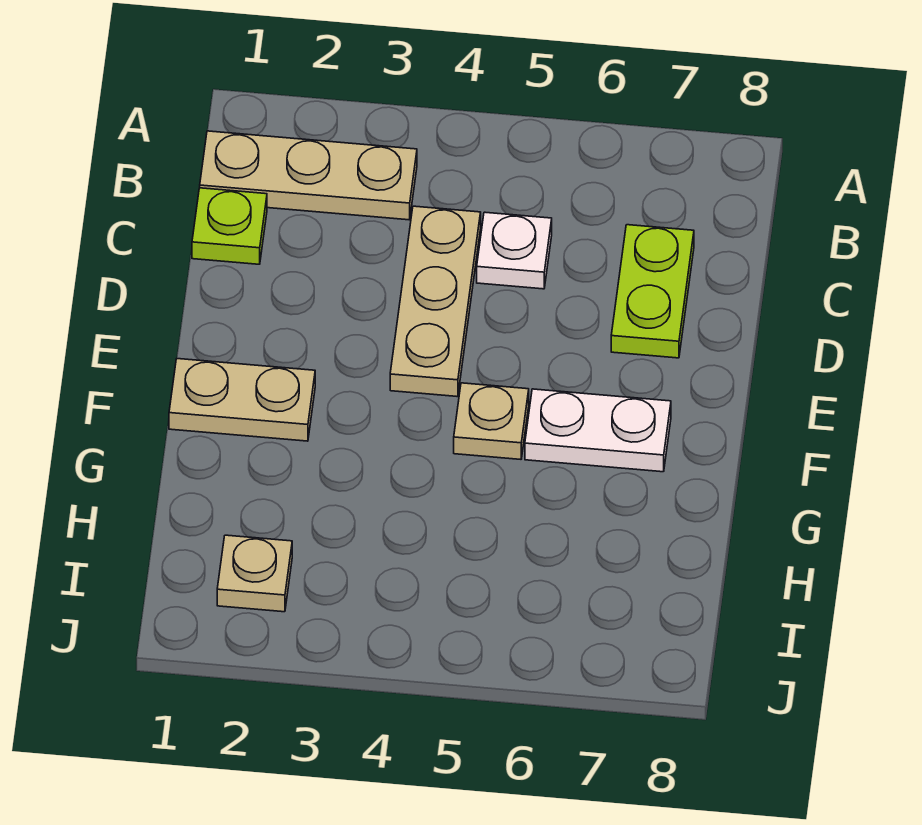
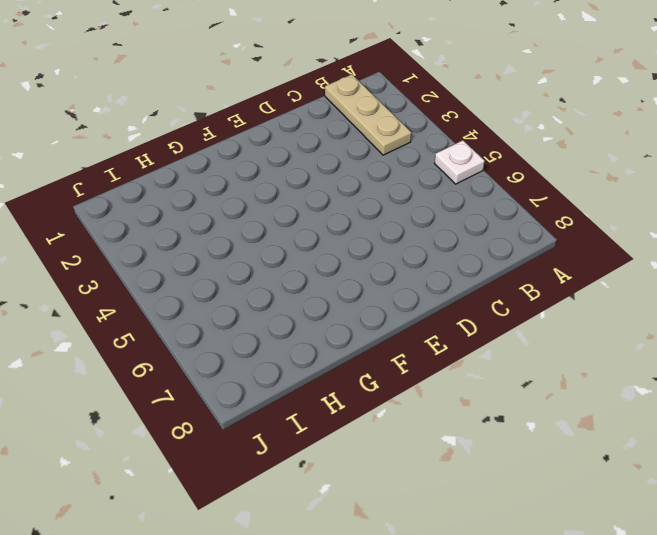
white 1x1 plate [435,141,485,184] -> white 1x1 plate moved to [477,212,552,289]
none -> lime 1x1 plate [192,188,267,264]
none -> tan 1x3 plate [390,206,481,397]

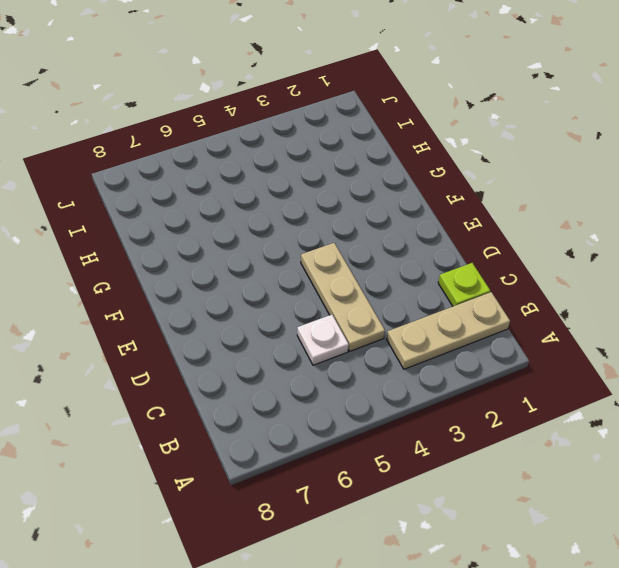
none -> lime 1x2 plate [611,225,694,358]
none -> tan 1x2 plate [169,359,315,441]

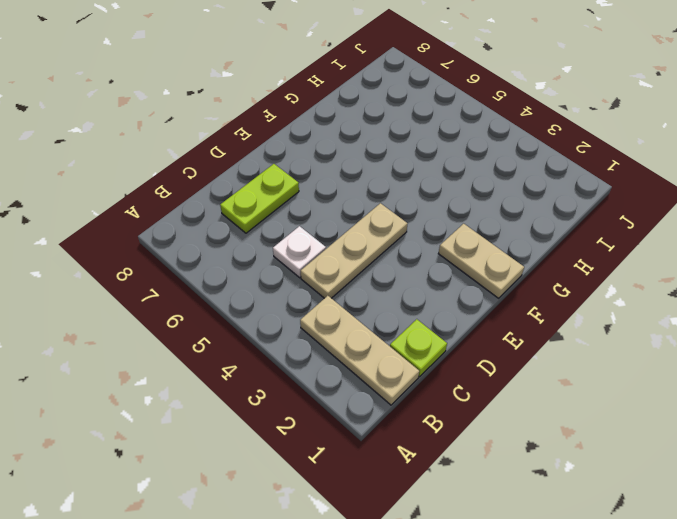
none -> tan 1x1 plate [454,383,529,459]
none -> white 1x2 plate [525,389,671,472]

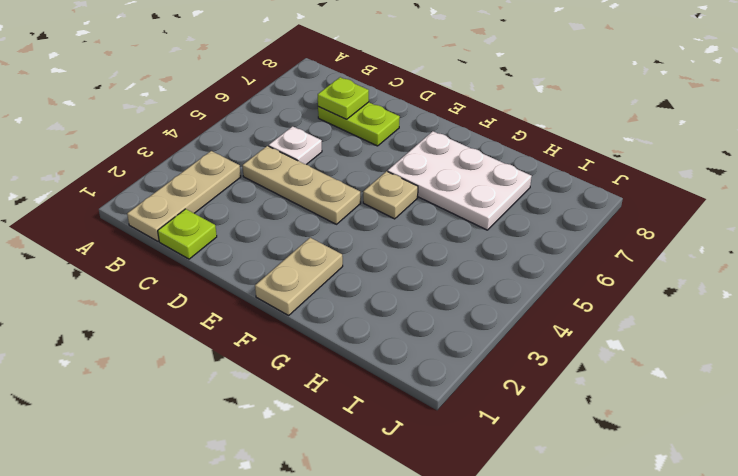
lime 1x1 plate [318,77,369,119] -> none
white 2x3 plate [388,131,532,230] -> white 1x2 plate [525,389,671,472]
none -> tan 1x1 plate [217,535,292,612]

